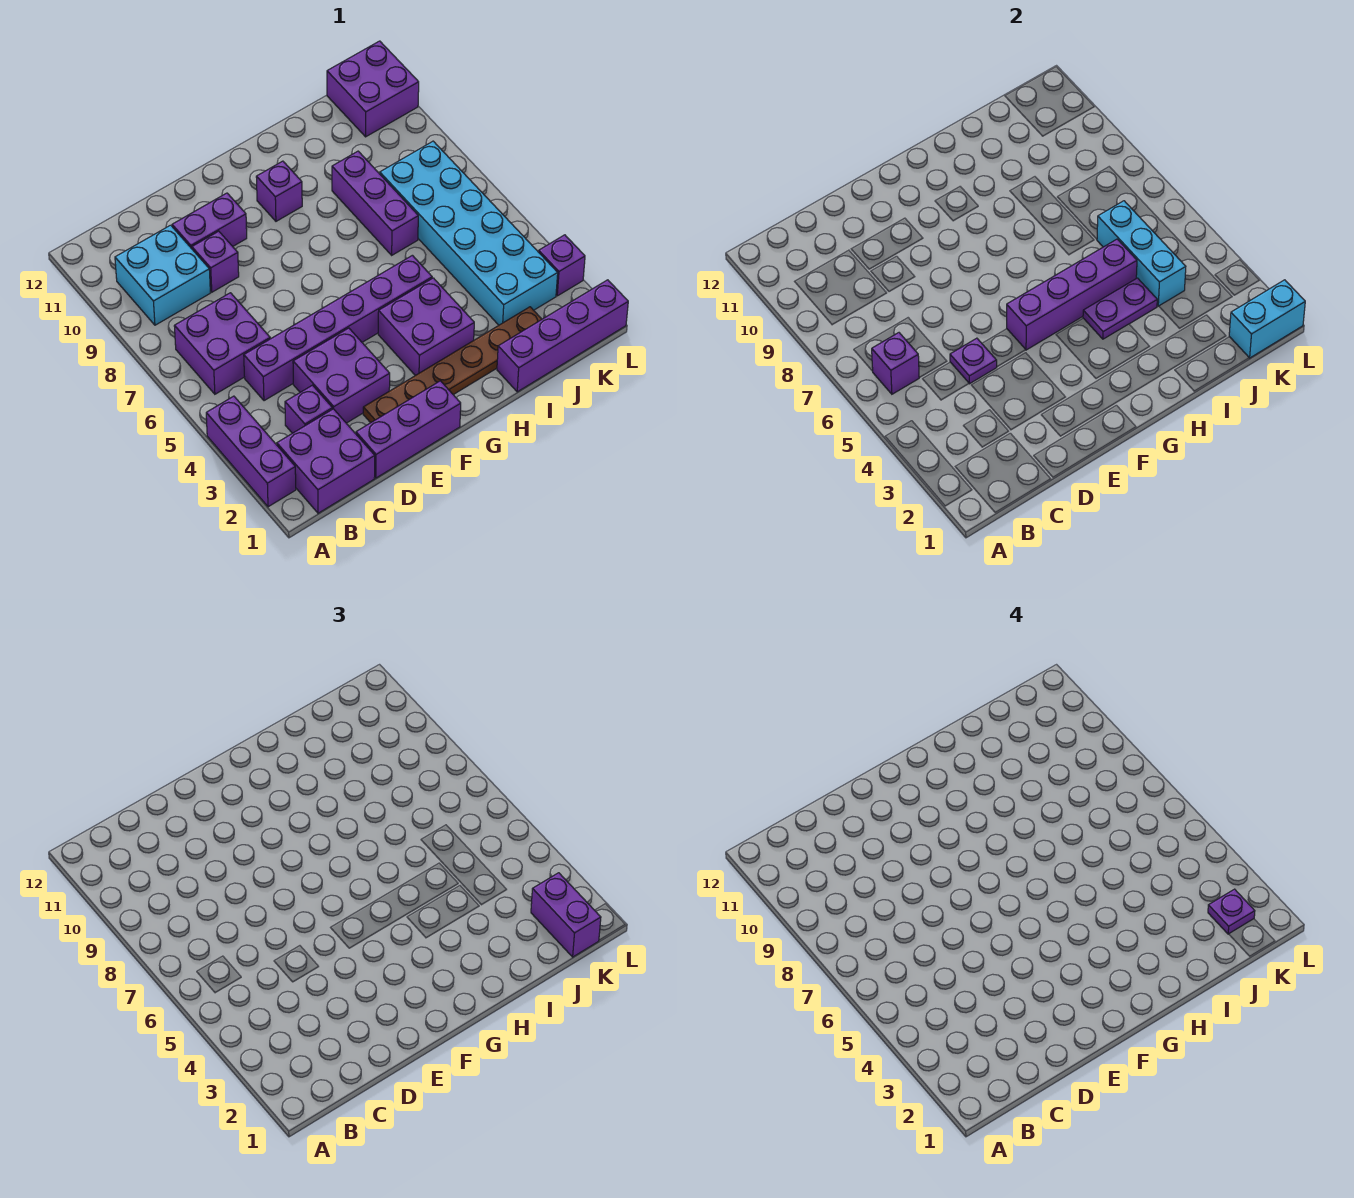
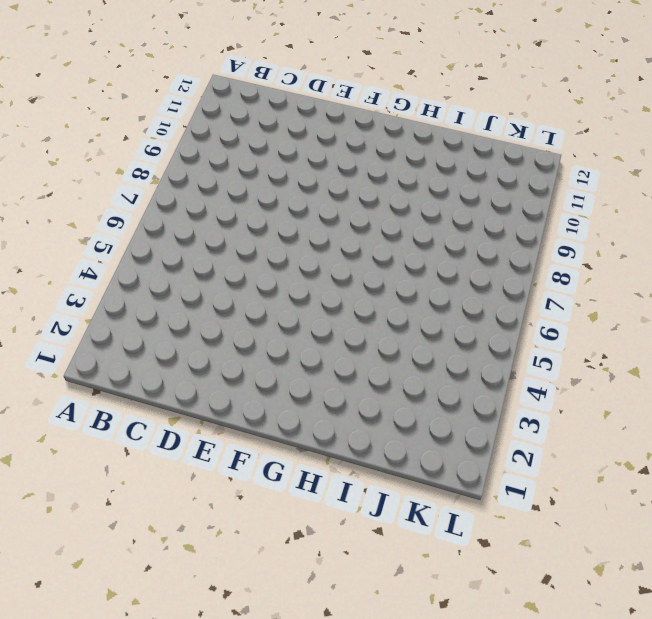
none -> purple 1x3 brick [206,396,296,507]
none -> purple 2x2 brick [277,409,375,513]
none -> purple 2x2 brick [174,293,270,394]

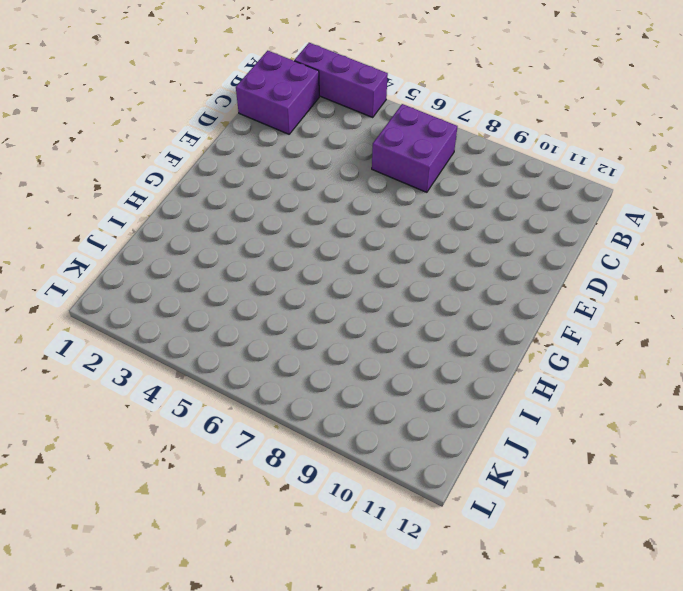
none -> cyan 2x2 brick [115,225,210,325]
none -> purple 1x1 brick [285,385,332,433]
none -> purple 1x6 brick [244,255,432,401]

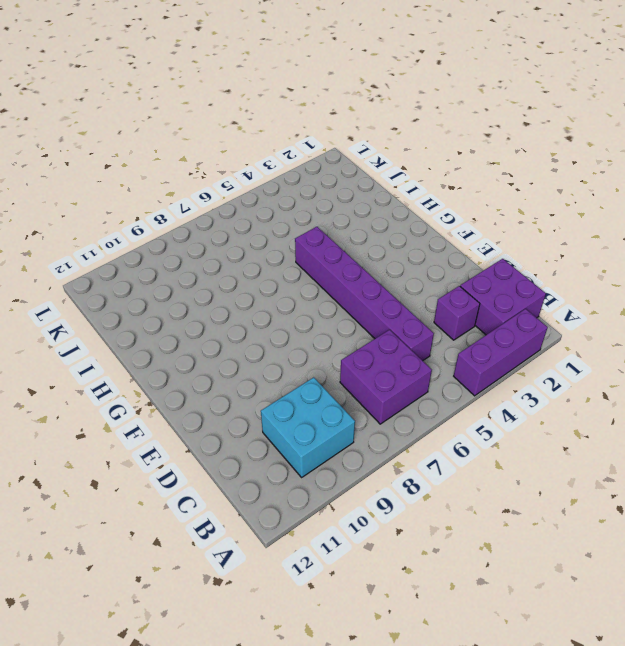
none -> purple 1x3 brick [356,381,461,478]
none -> purple 2x2 brick [293,328,390,423]
none -> purple 1x1 brick [192,231,239,292]

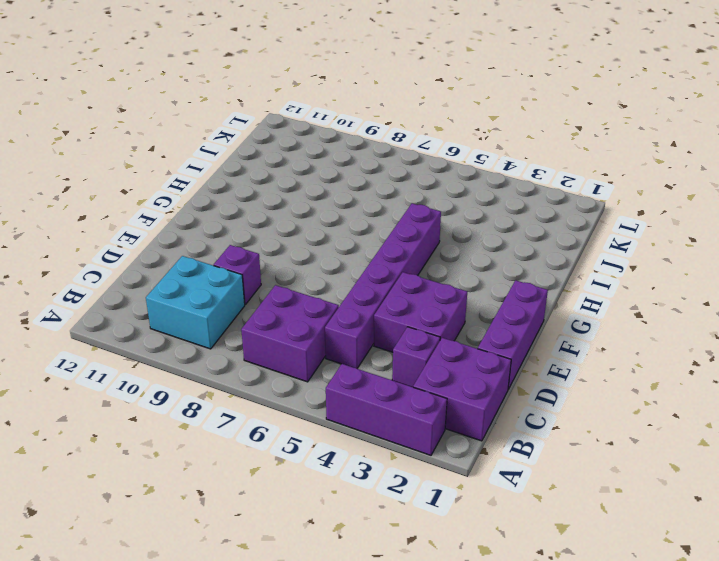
none -> purple 1x2 brick [172,193,247,249]
none -> brown 1x6 plate [363,307,542,423]
none -> purple 2x2 brick [378,278,474,376]

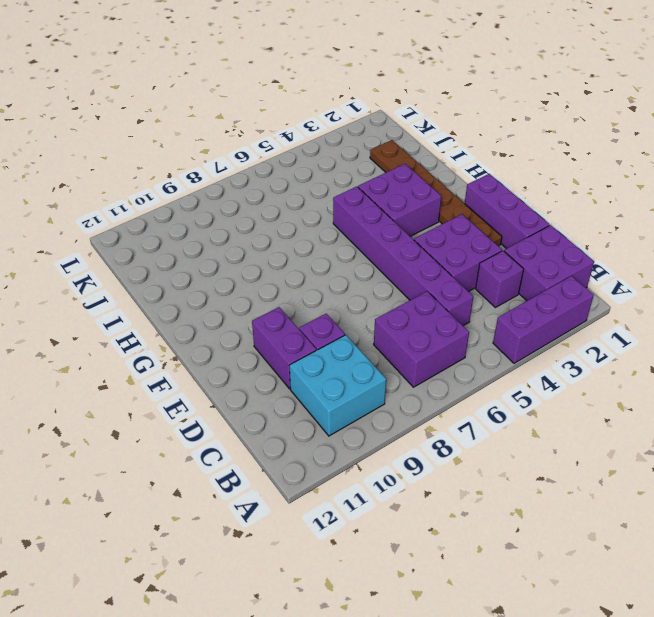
none -> purple 1x1 brick [256,161,302,221]
none -> purple 1x4 brick [497,280,628,392]
none -> purple 1x3 brick [332,151,418,255]

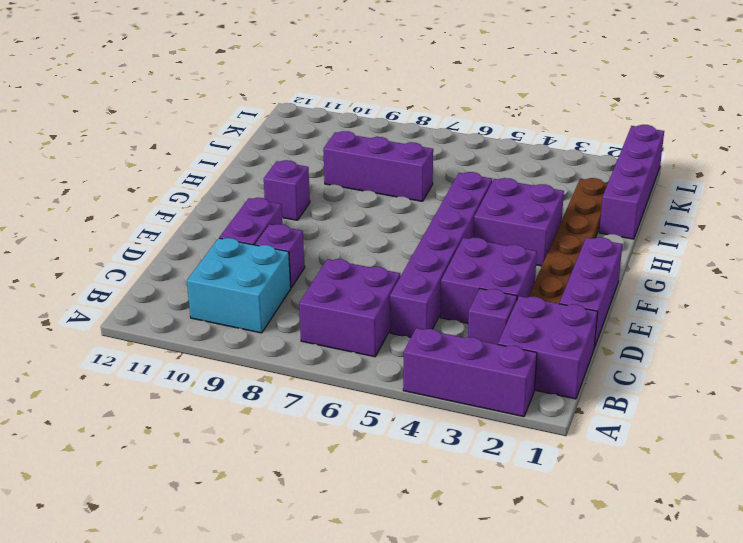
none -> cyan 2x6 brick [380,141,558,325]
none -> purple 2x2 brick [327,41,419,137]
none -> purple 1x1 brick [539,235,585,296]

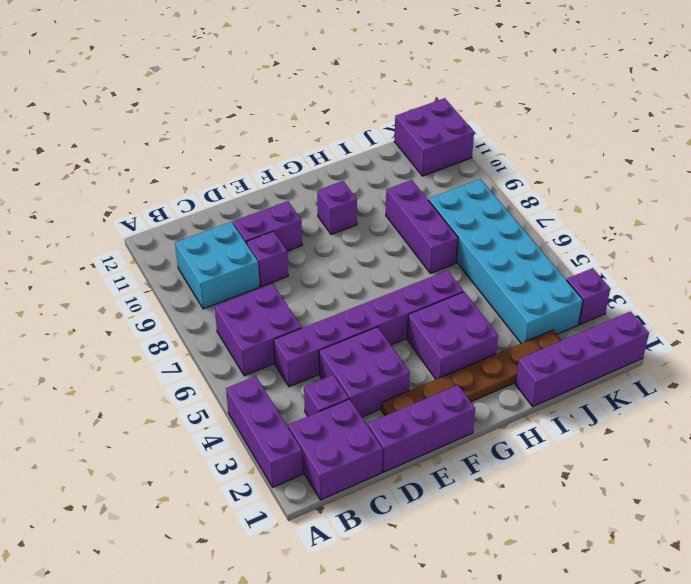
none -> purple 1x1 brick [872,333,919,394]
none -> purple 1x1 plate [950,338,997,384]
none -> purple 1x4 brick [1007,239,1137,350]

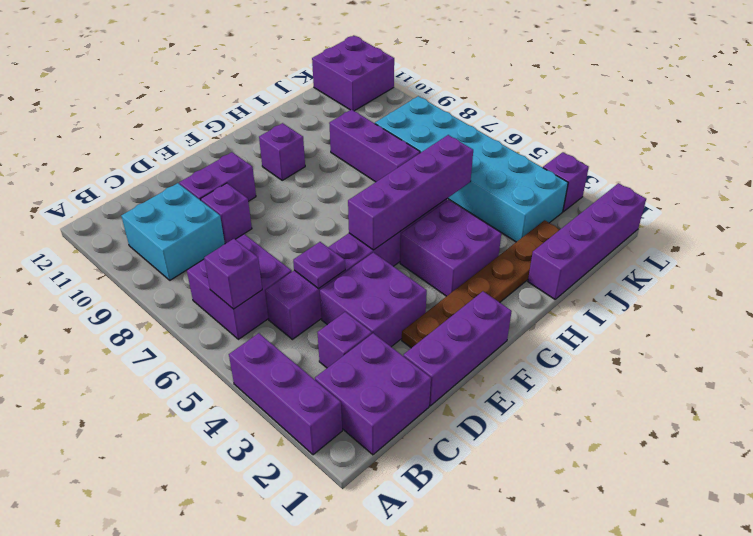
none -> purple 1x2 plate [1083,278,1157,339]
none -> cyan 1x3 brick [1097,201,1186,306]
none -> cyan 1x2 brick [1229,280,1305,358]

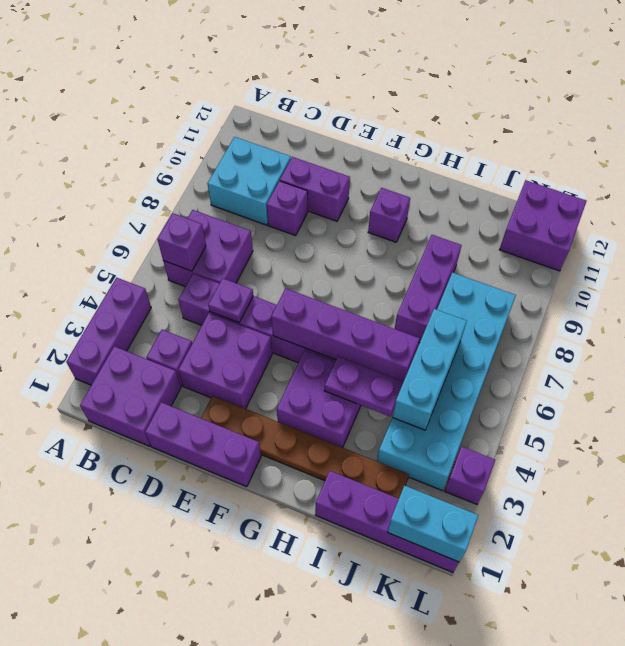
none -> purple 1x2 brick [531,873,601,957]
none -> purple 1x1 plate [1208,889,1255,934]

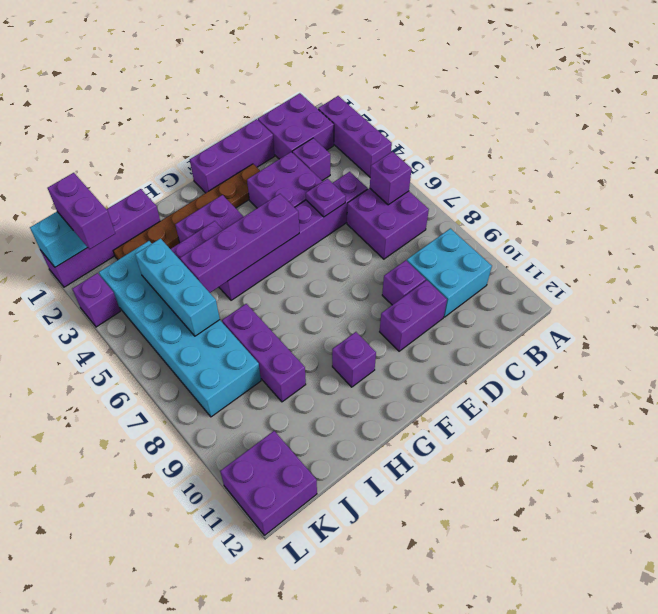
none -> purple 1x1 plate [1208,889,1255,934]

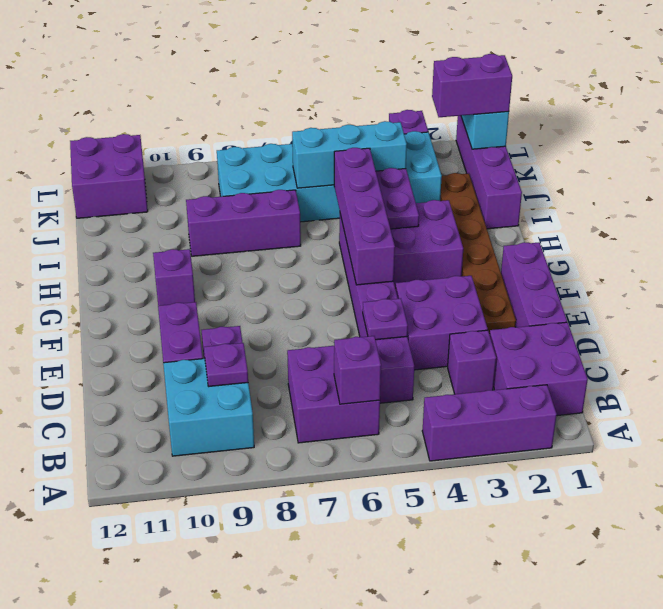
purple 1x1 plate [204,343,248,386] -> purple 1x1 plate moved to [1208,889,1255,934]

